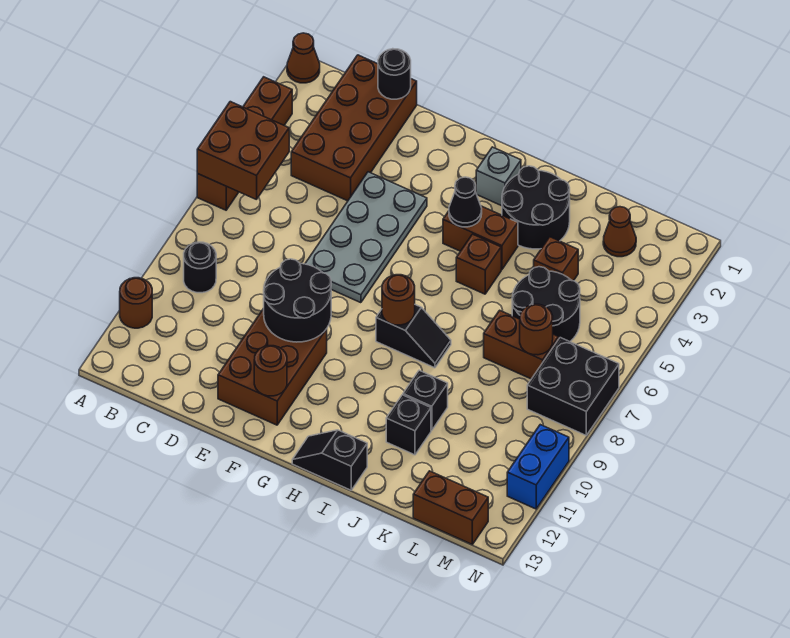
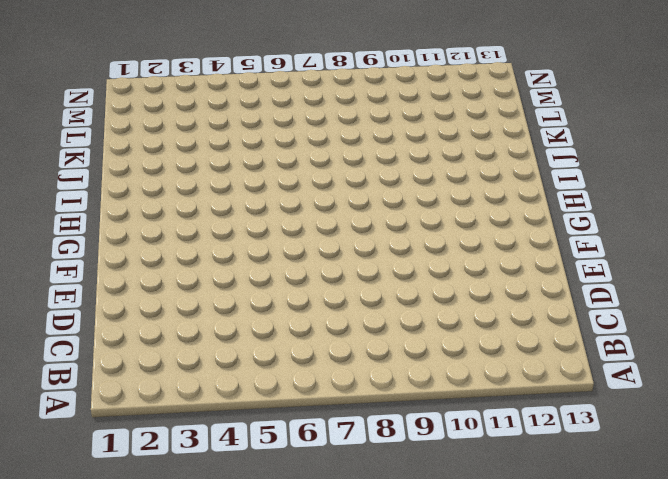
none -> brown 1x1 cone [287,33,320,83]
none -> brown 1x4 brick [197,77,292,210]
none -> brown 1x1 round brick [120,278,152,328]

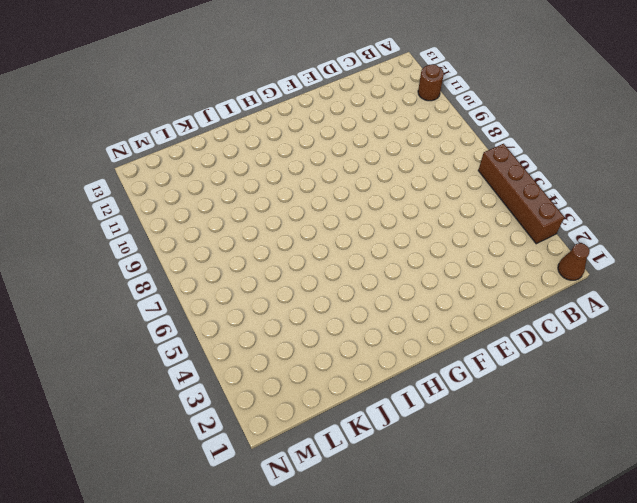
none -> black 1x1 round brick [184,242,216,293]
none -> brown 2x4 brick [291,55,417,201]
none -> grey 2x4 plate [305,172,427,303]

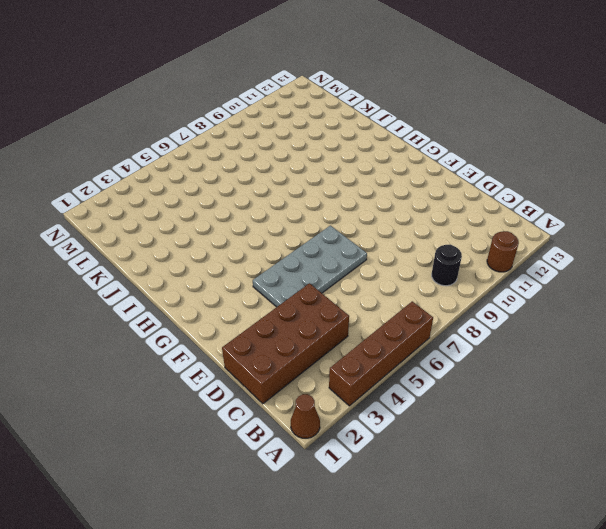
none -> brown 2x3 brick [218,309,327,425]
none -> grey 1x1 brick [476,147,521,206]
none -> brown 1x2 brick [443,206,518,270]

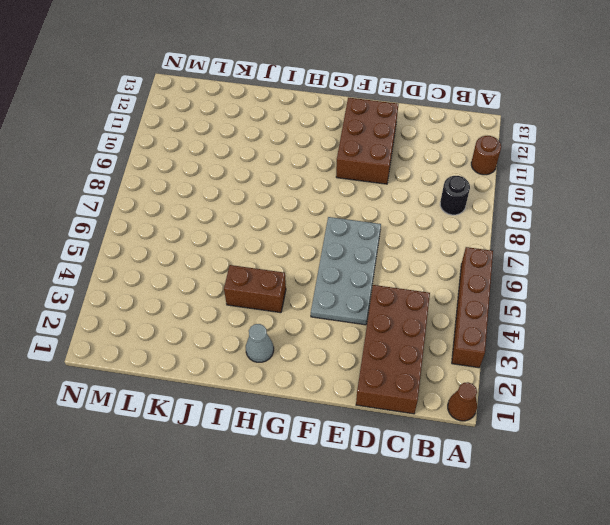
grey 1x1 cone [246,324,274,362] -> grey 1x1 brick [476,147,521,206]
none -> black 1x2 slope [376,305,451,368]
none -> black 1x2 slope [292,430,367,490]
none -> black 2x2 round brick [502,166,570,249]

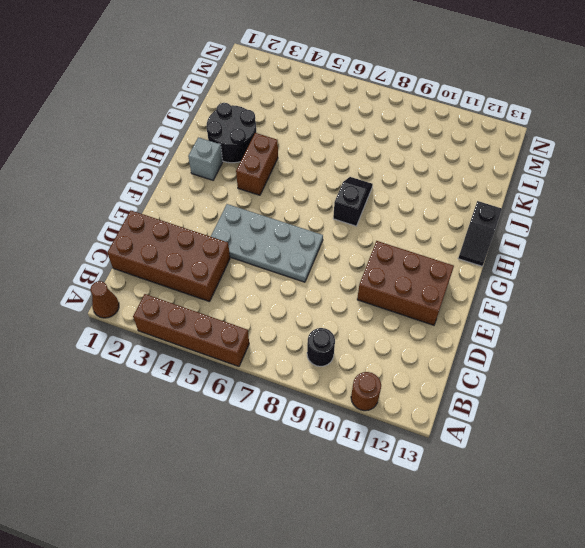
none -> brown 1x1 brick [456,234,501,294]
none -> black 1x1 brick [403,370,448,430]
none -> black 1x1 brick [386,395,431,455]

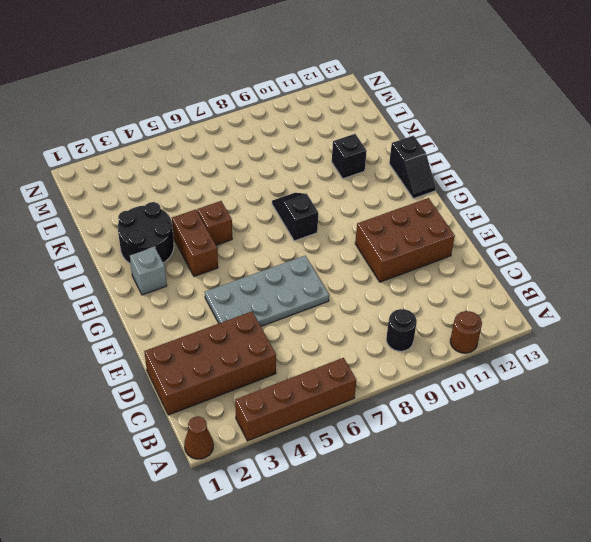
none -> black 1x1 brick [403,370,448,430]
none -> brown 1x1 brick [534,237,578,281]
none -> black 2x2 round brick [512,267,580,342]

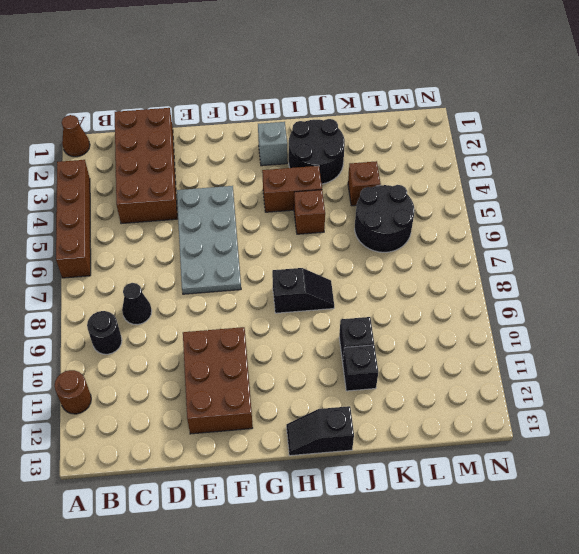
black 1x1 cone [122,283,152,325] -> black 1x1 cone moved to [449,177,482,227]
none -> brown 1x2 brick [484,310,559,379]
none -> brown 1x1 cone [603,207,636,257]
none -> brown 1x2 brick [413,471,488,544]

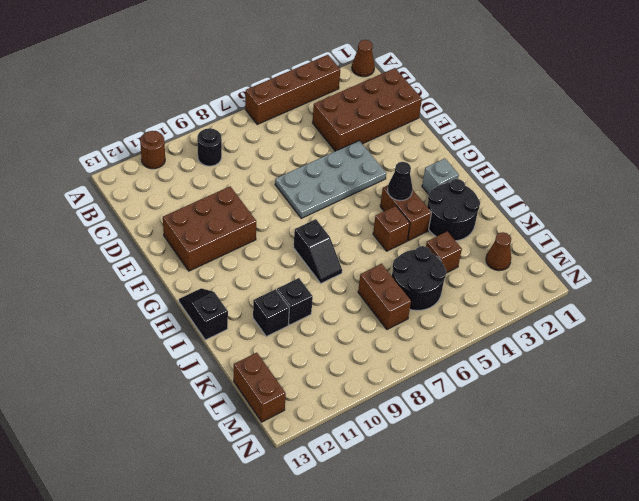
none -> black 2x2 brick [527,338,619,435]
none -> blue 1x2 brick [507,425,569,509]
none -> brown 2x2 brick [197,102,289,200]

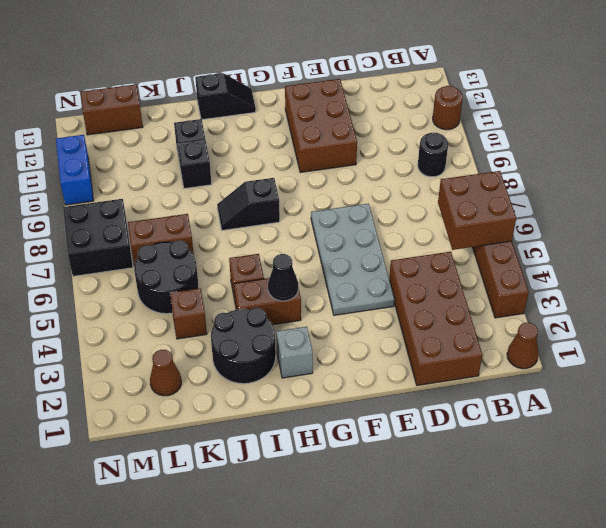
none -> black 1x1 round brick [378,49,411,99]
none -> black 2x2 round brick [264,259,331,342]
none -> brown 1x1 round brick [254,346,287,396]

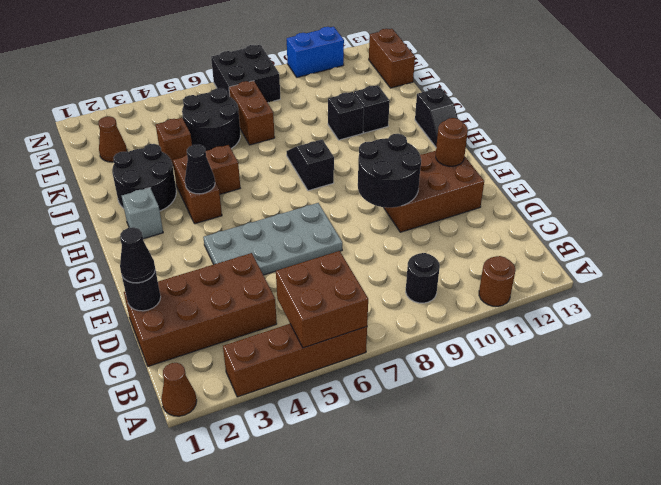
black 1x1 cone [120,227,155,283] -> none
none -> brown 1x1 round brick [382,275,415,325]
none -> brown 1x1 round brick [520,304,553,355]

